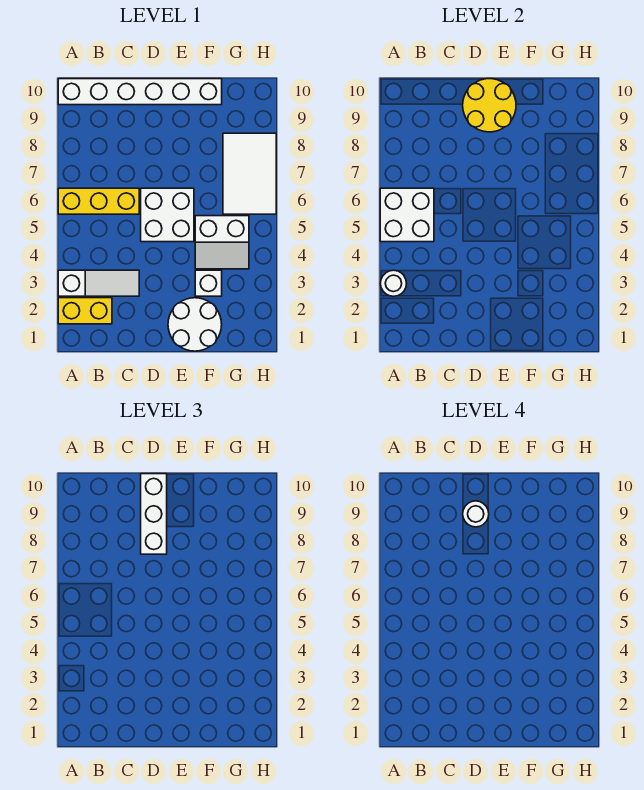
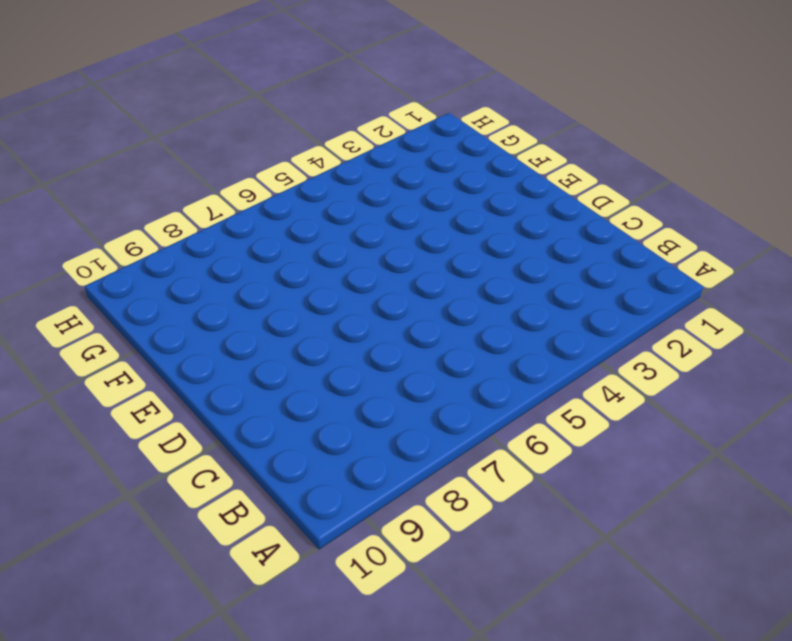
none -> yellow 1x2 brick [58,298,112,324]
none -> white 1x3 slope [58,270,139,296]
none -> yellow 1x3 brick [58,188,139,214]

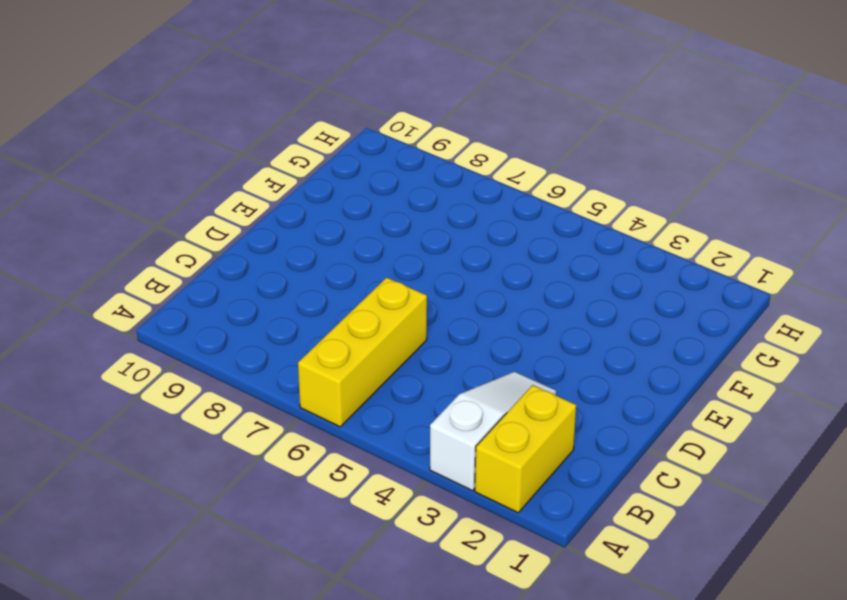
none -> white 1x6 brick [58,79,222,105]
none -> white 2x2 brick [141,188,194,242]
none -> white 2x2 round brick [168,298,222,351]

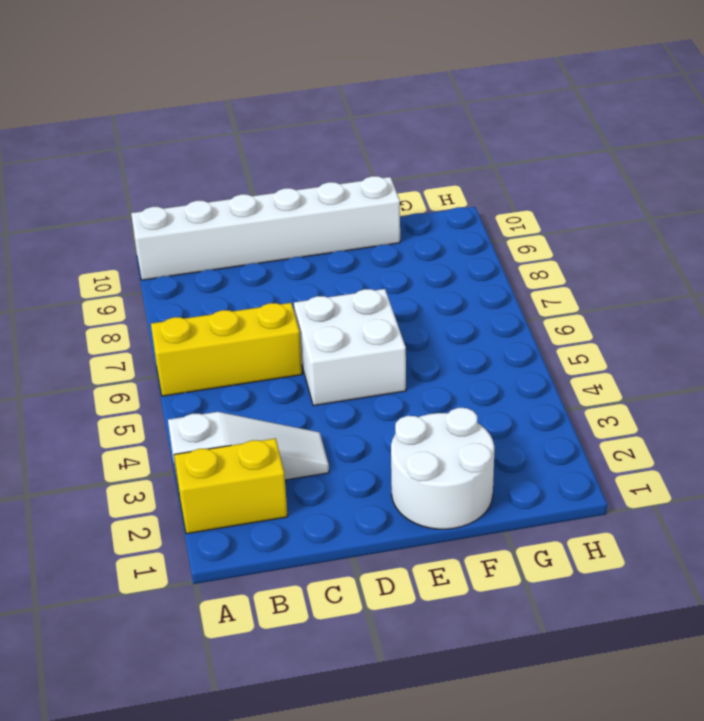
none -> white 1x1 brick [195,270,222,296]
none -> white 2x2 slope [195,216,249,269]
none -> white 2x3 tile [223,133,276,214]

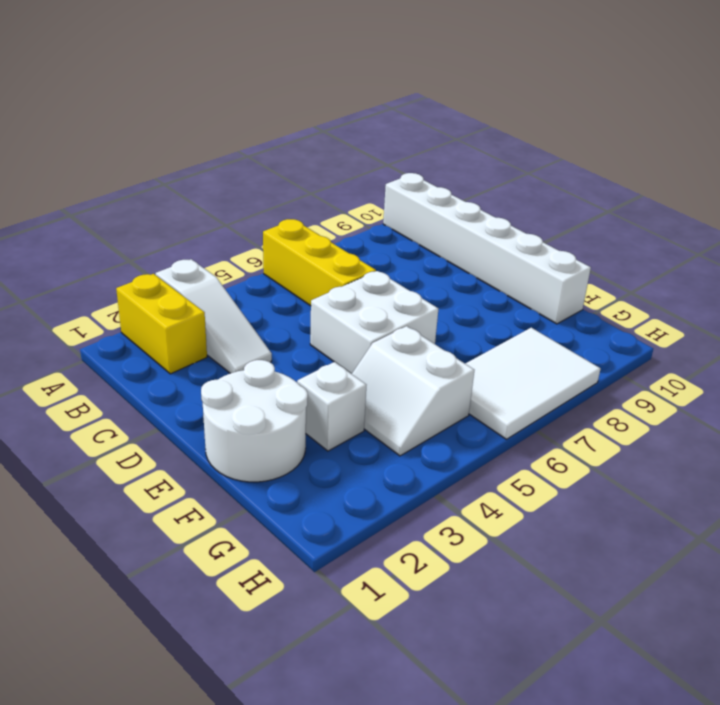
none -> white 1x1 round brick [381,270,407,296]
none -> white 2x2 brick [380,188,434,242]
none -> yellow 2x2 round brick [463,79,516,132]

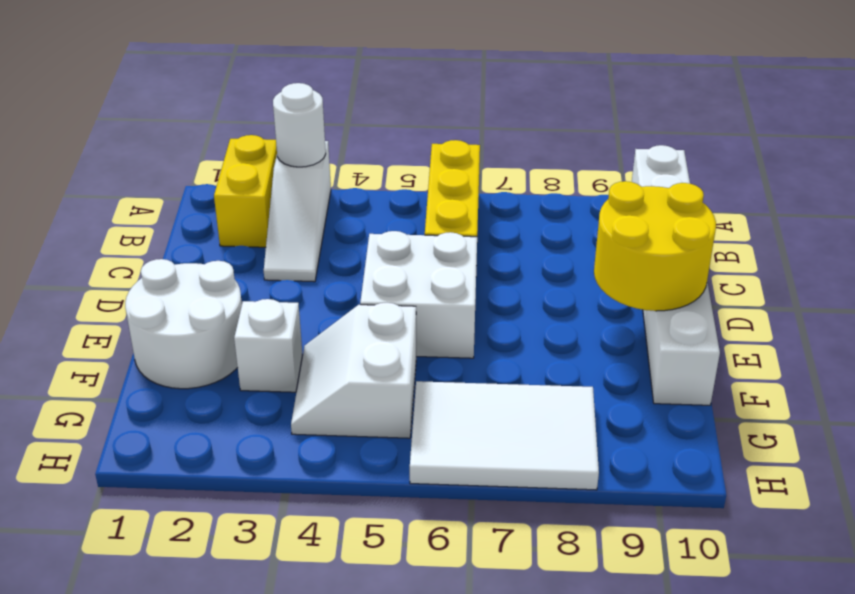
none -> white 2x2 brick [380,188,434,242]
none -> white 1x3 brick [141,474,167,554]
none -> white 1x1 round brick [463,501,489,527]

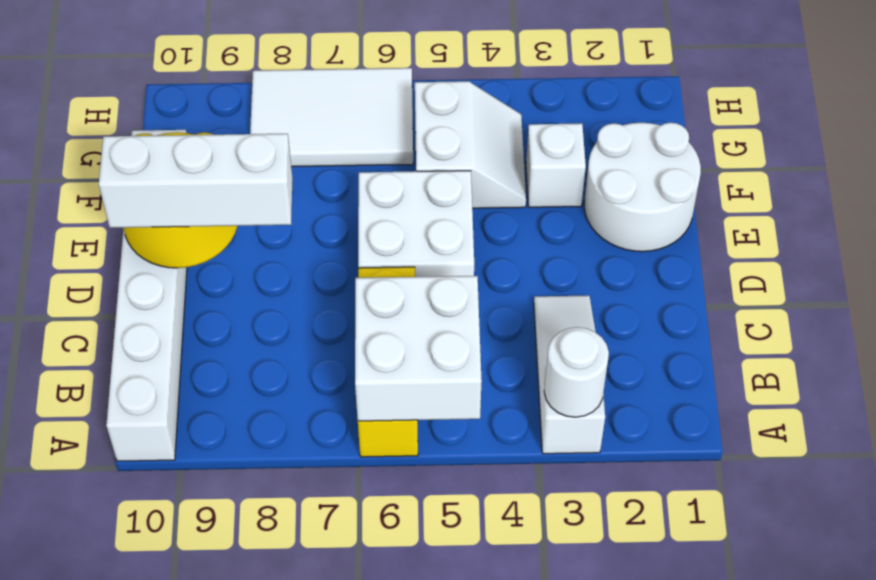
none -> yellow 1x2 brick [58,298,112,324]
none -> white 1x1 round brick [463,501,489,527]

